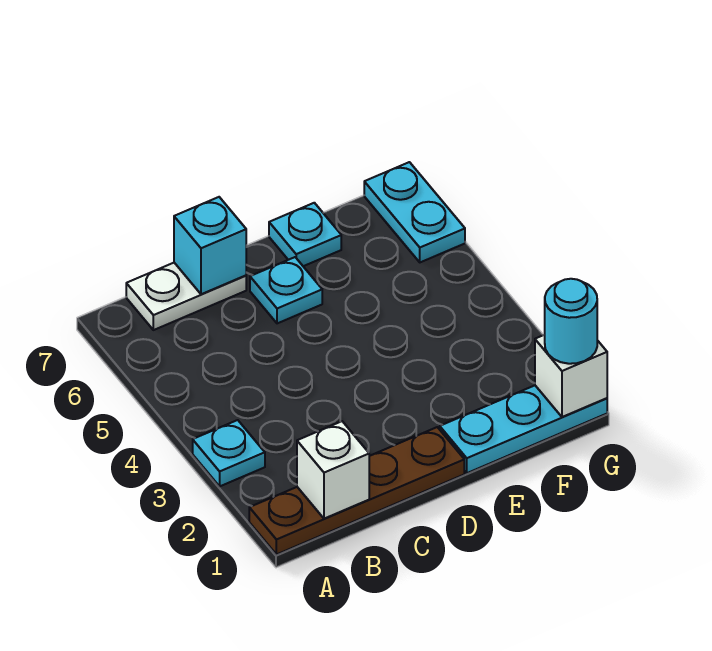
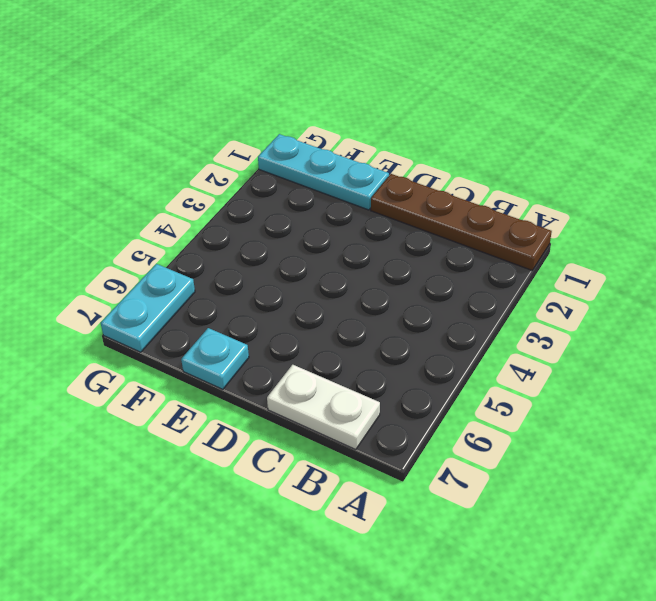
none -> cyan 1x1 plate [193,420,265,486]
none -> cyan 1x1 plate [250,257,322,323]

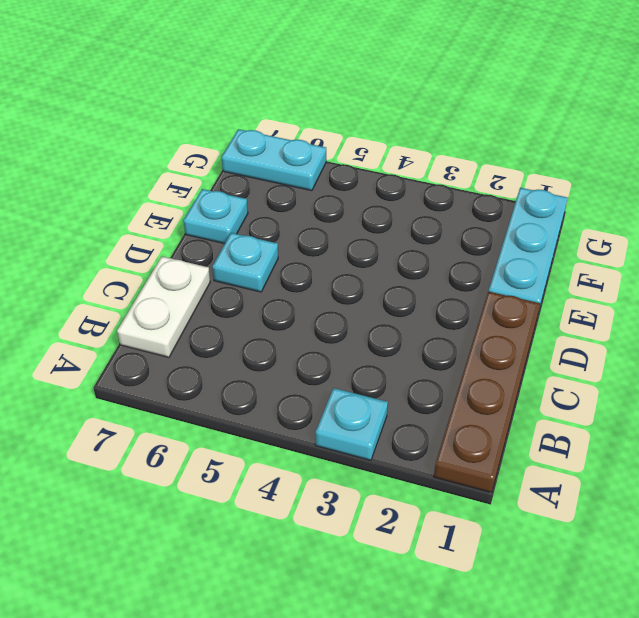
none -> white 1x1 brick [297,421,369,519]
none -> cyan 1x1 brick [174,197,246,294]

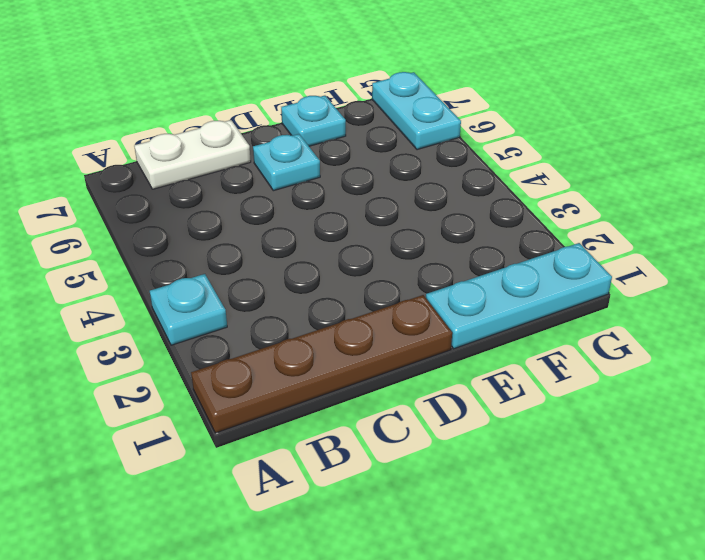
none -> white 1x1 brick [297,421,369,519]
none -> cyan 1x1 brick [174,197,246,294]

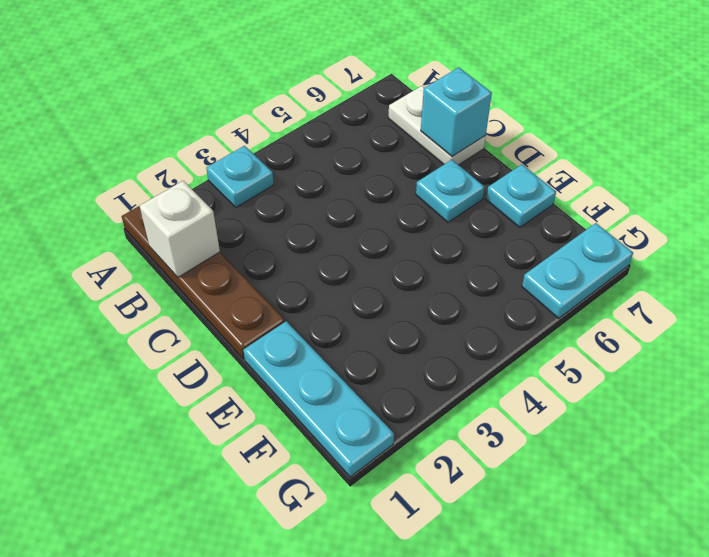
none -> white 1x1 brick [535,335,607,417]
none -> cyan 1x1 round brick [545,279,597,364]

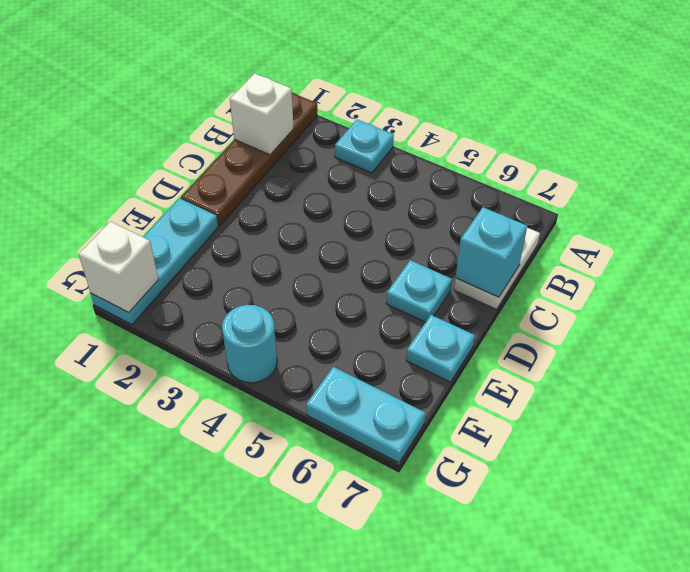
cyan 1x1 round brick [222,305,277,383] -> cyan 1x1 round brick moved to [545,279,597,364]

